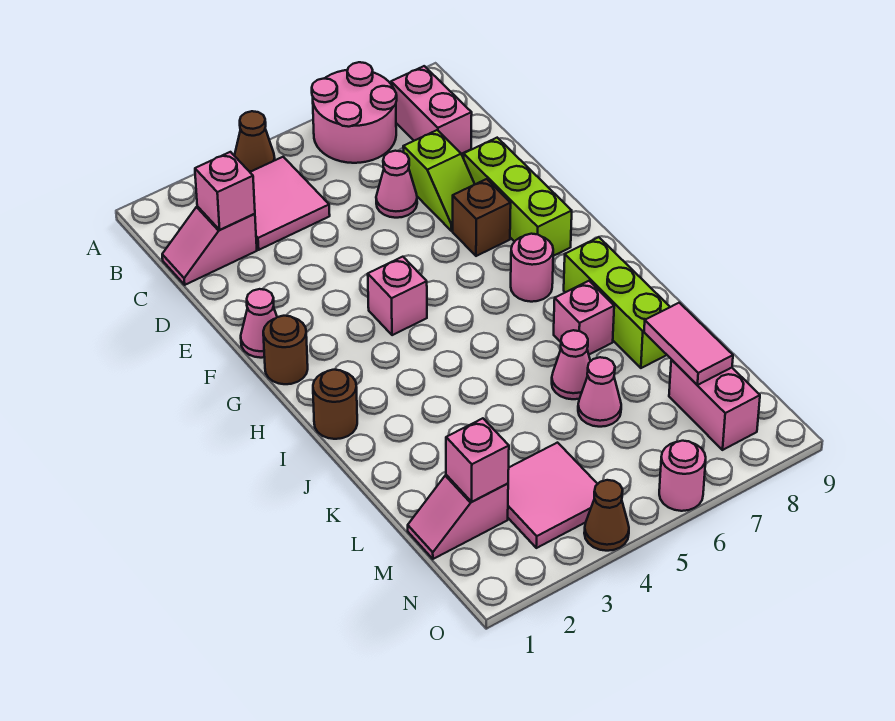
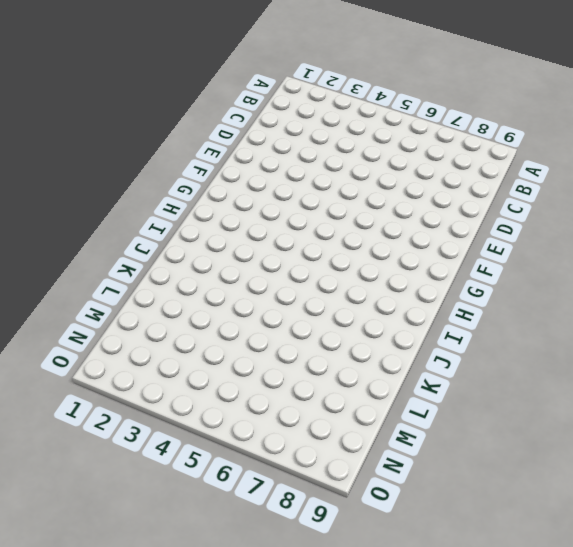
none -> brown 1x1 cone [234,111,275,172]
none -> pink 2x2 round brick [312,62,397,163]
none -> pink 2x2 tile [250,157,330,250]

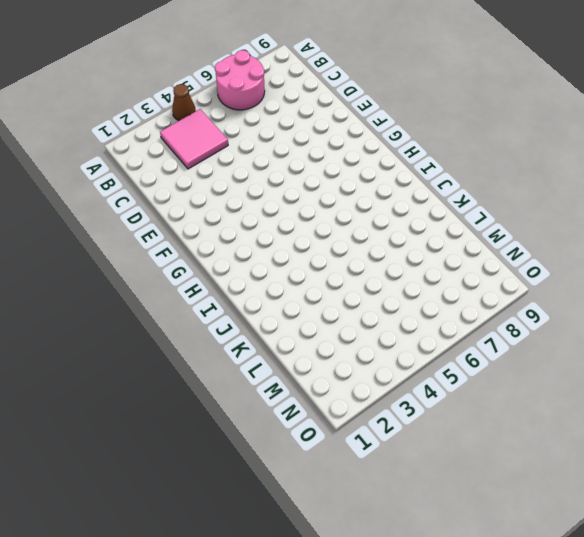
none -> pink 1x2 brick [391,66,472,154]
none -> pink 1x2 slope [162,206,257,285]
none -> pink 1x1 cone [376,151,417,218]

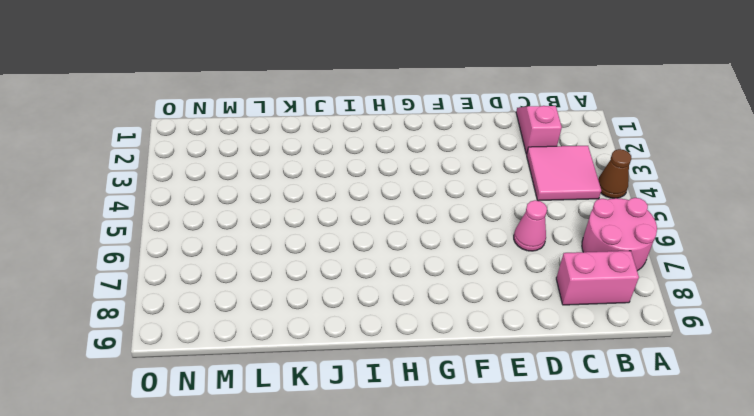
none -> lime 1x2 slope [403,130,475,231]
none -> lime 1x3 brick [464,138,572,256]
none -> pink 1x1 cone [241,289,277,358]

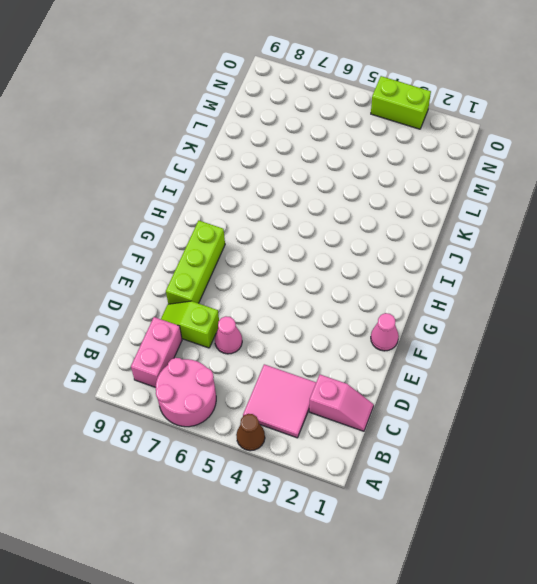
lime 1x2 slope [161,301,219,348] -> lime 1x2 slope turned to [403,130,475,231]
lime 1x2 brick [371,76,431,129] -> brown 1x1 cone [584,480,629,551]
none -> brown 1x1 brick [453,179,511,256]
none -> brown 1x1 round brick [263,316,308,384]
none -> pink 1x1 brick [368,257,427,335]

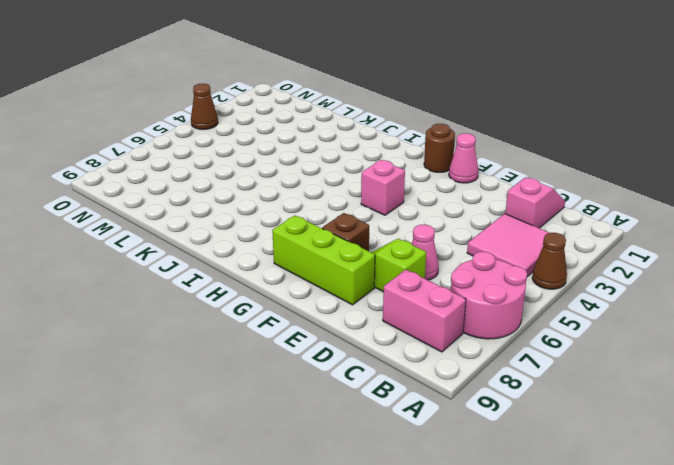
none -> pink 1x1 round brick [511,234,553,302]
none -> brown 1x1 round brick [313,370,357,439]
none -> lime 1x3 brick [564,237,670,368]

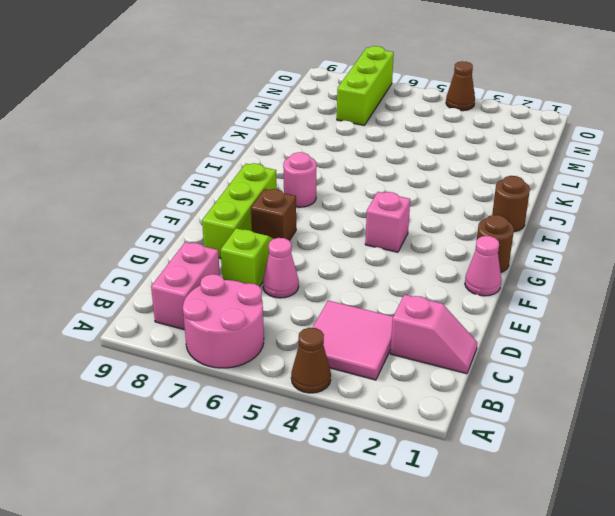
lime 1x3 brick [337,46,394,125] -> lime 1x3 brick moved to [564,237,670,368]
none -> pink 1x1 brick [554,281,614,354]
none -> pink 1x1 cone [552,330,590,399]
none -> pink 1x1 cone [578,357,621,427]

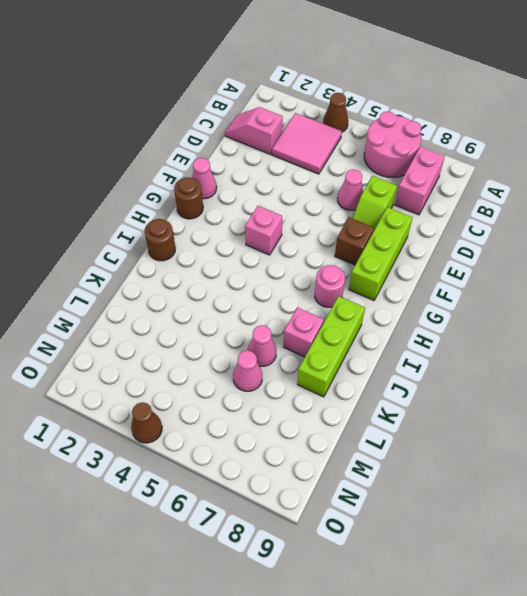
none -> pink 1x2 slope [408,475,508,559]
none -> pink 2x2 tile [508,443,597,548]
none -> pink 1x2 brick [669,359,760,450]

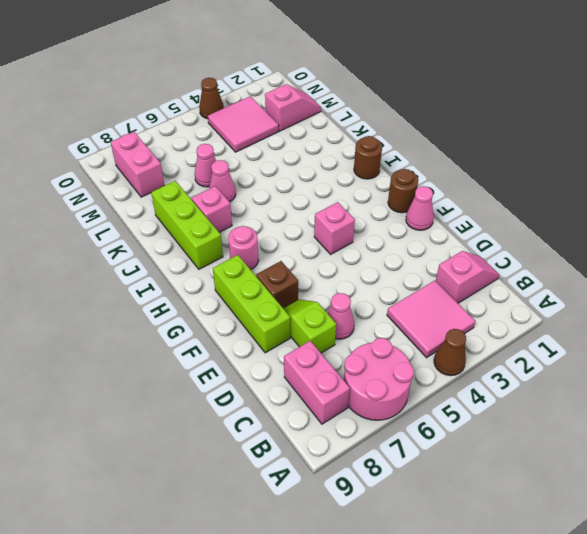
none -> pink 1x1 round brick [659,441,706,511]
none -> pink 1x1 brick [195,152,255,230]
none -> pink 1x2 tile [644,303,733,385]

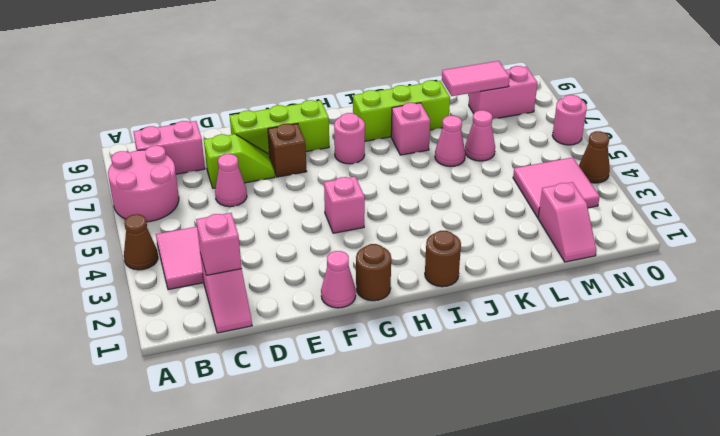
none -> pink 1x1 brick [446,418,509,502]

